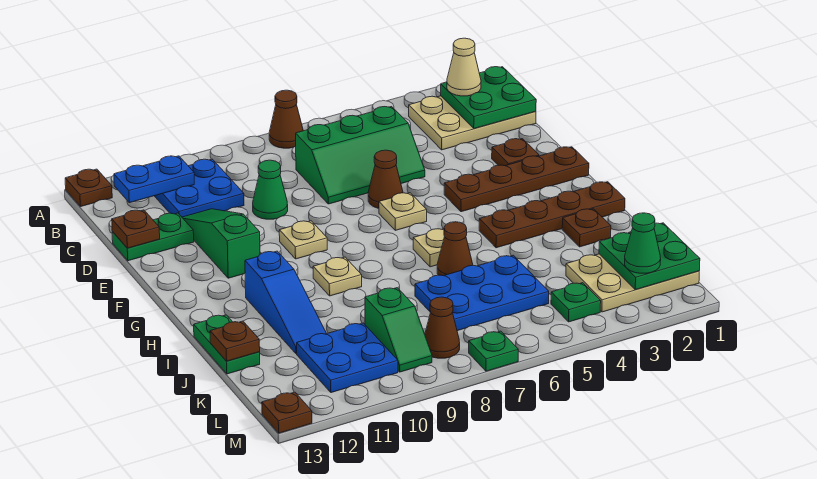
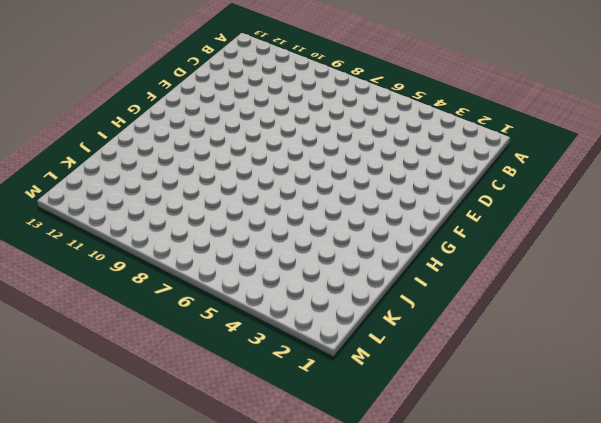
none -> brown 1x1 cone [269,90,303,148]
none -> brown 1x1 plate [65,169,112,207]
none -> tan 2x3 plate [409,96,536,150]
none -> blue 2x2 plate [155,159,244,217]

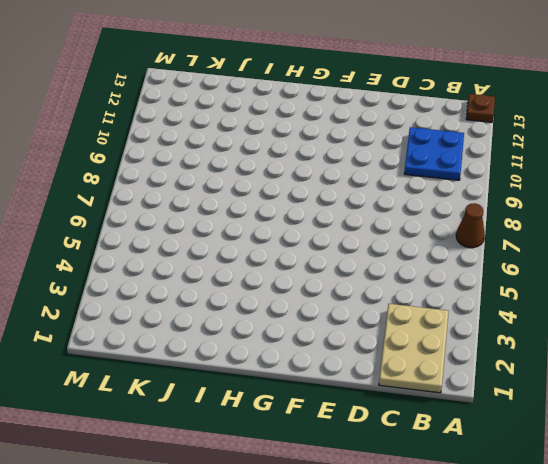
none -> green 2x3 slope [296,107,425,204]
none -> green 1x1 cone [253,160,288,219]
none -> green 1x3 slope [182,209,260,278]
none -> green 1x2 plate [112,213,194,261]

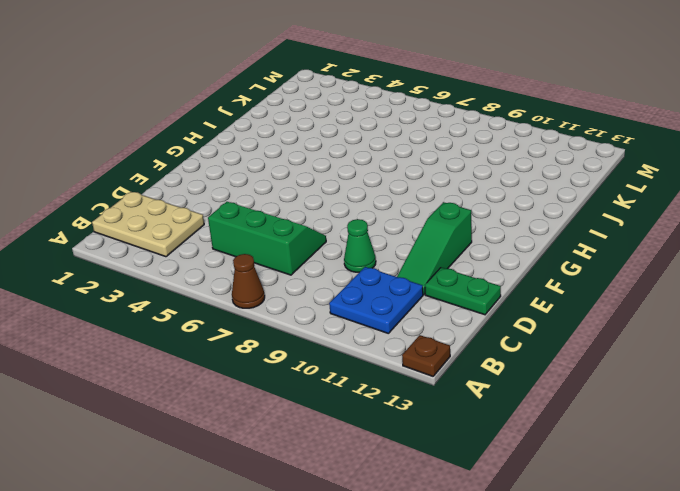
none -> brown 1x1 plate [492,139,539,166]
none -> brown 1x1 cone [368,150,403,208]
none -> brown 1x4 plate [444,147,589,212]
none -> tan 1x1 plate [379,193,427,230]

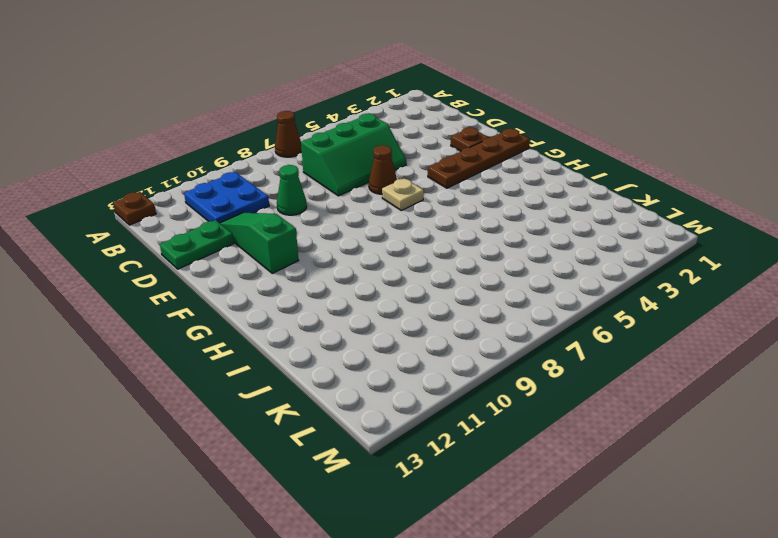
none -> tan 2x3 plate [409,96,536,150]
none -> tan 1x1 plate [279,221,327,259]
none -> brown 1x4 plate [479,182,625,248]
none -> tan 1x1 plate [413,229,445,267]

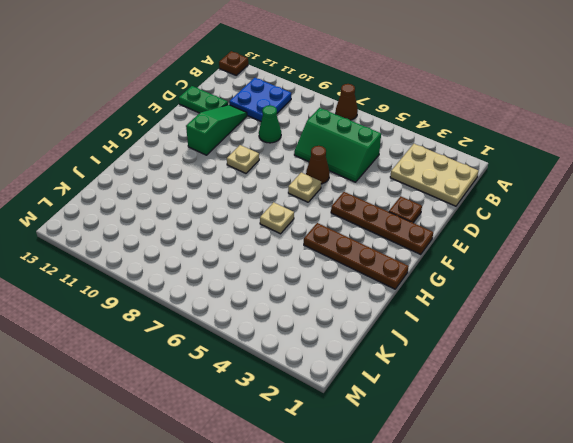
none -> tan 1x1 plate [313,257,362,296]
none -> blue 1x3 slope [245,251,327,354]
none -> brown 1x1 plate [562,209,611,247]
none -> brown 1x1 cone [437,222,473,276]

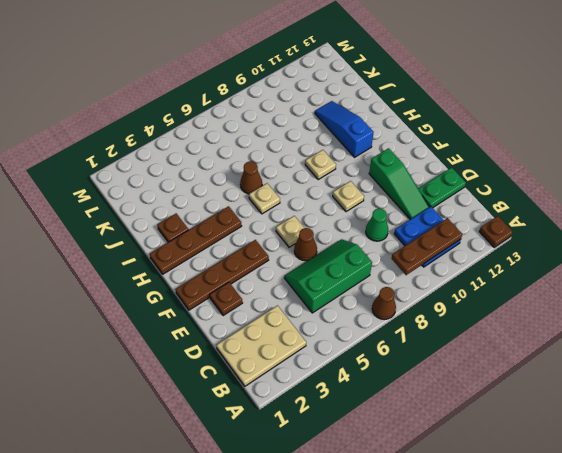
brown 1x3 plate [392,218,462,275] -> blue 1x2 plate [114,156,194,203]
none -> green 1x2 plate [194,315,260,374]
none -> blue 2x3 plate [415,255,549,331]
none -> tan 2x3 plate [566,254,699,312]
none -> green 1x2 slope [365,288,432,372]

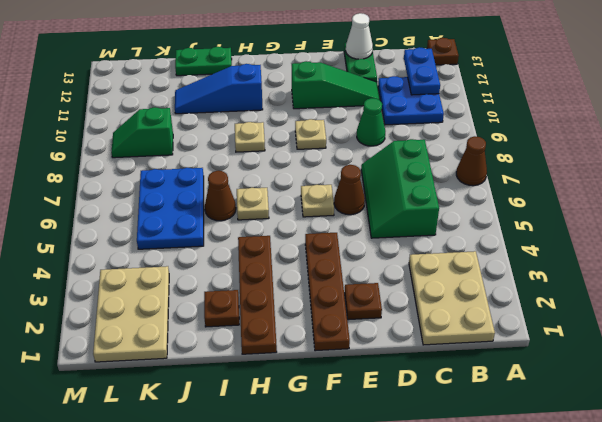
white 1x1 cone [346,13,373,59] -> brown 1x1 plate [112,210,160,248]
none -> blue 2x2 plate [297,323,398,393]
none -> green 1x1 plate [551,283,601,322]
none -> brown 1x1 cone [425,297,460,358]
none -> green 1x1 plate [469,331,518,371]

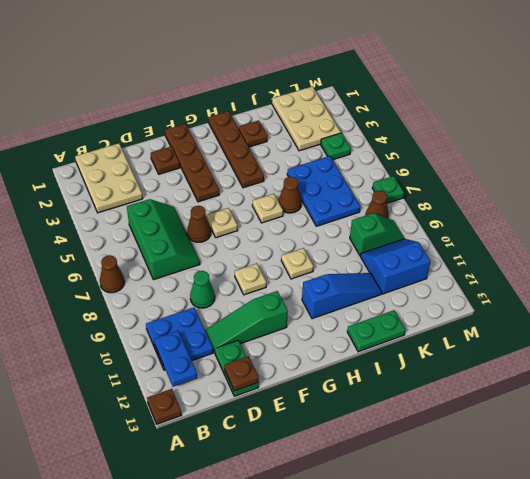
blue 2x2 slope [360,239,431,294] -> blue 2x2 plate [297,323,398,393]
none -> brown 1x1 plate [262,392,312,433]
none -> green 2x2 plate [441,67,536,129]
none -> brown 1x1 plate [210,321,260,361]
none -> green 2x2 plate [599,223,700,290]

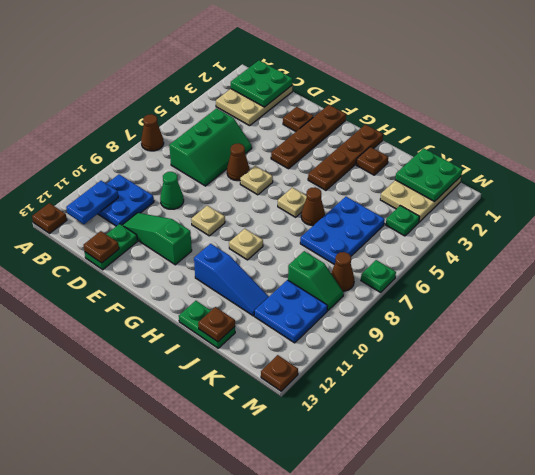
none -> tan 1x1 cone [447,38,481,96]
none -> green 1x1 cone [625,213,661,273]

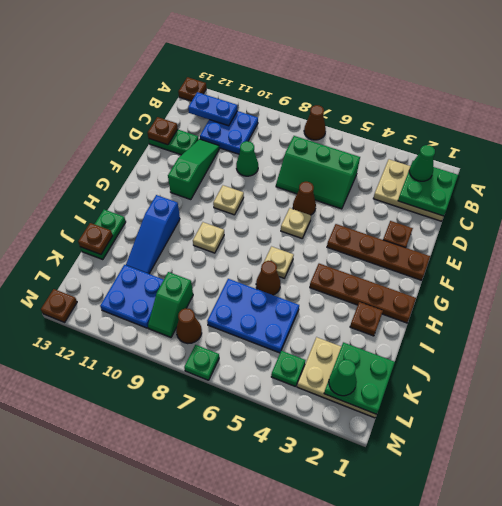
green 1x1 cone [409,145,435,181] -> tan 1x1 cone [447,38,481,96]

